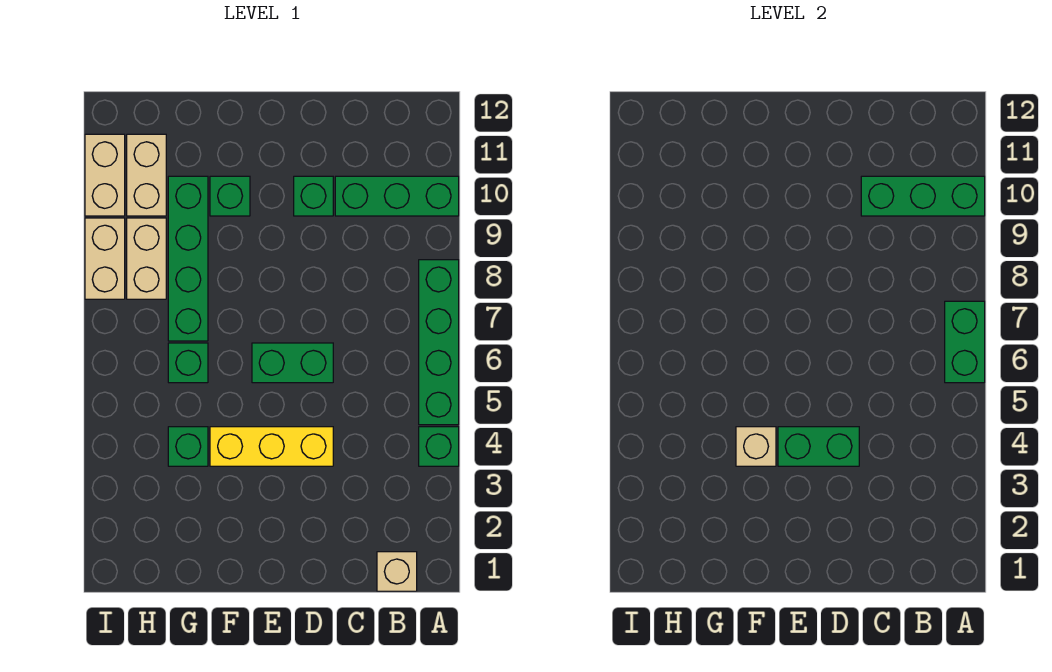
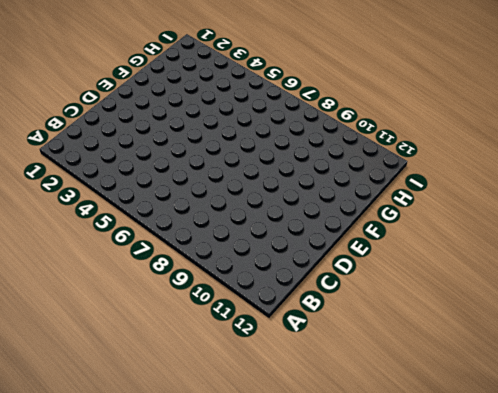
none -> green 1x1 brick [419,427,459,466]
none -> green 1x4 brick [419,260,459,425]
none -> green 1x3 brick [335,176,459,216]

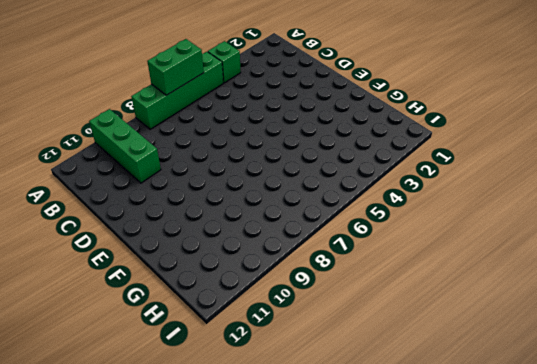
none -> tan 1x1 brick [377,552,417,591]
none -> yellow 1x3 brick [210,427,333,466]
none -> green 1x2 brick [252,343,333,383]

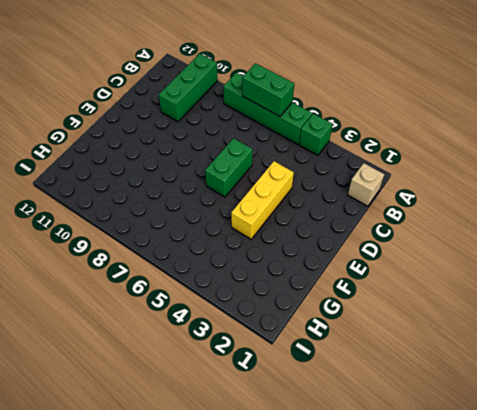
none -> green 1x1 brick [294,176,333,216]
none -> green 1x1 brick [210,176,250,216]
none -> green 1x1 brick [168,427,208,466]

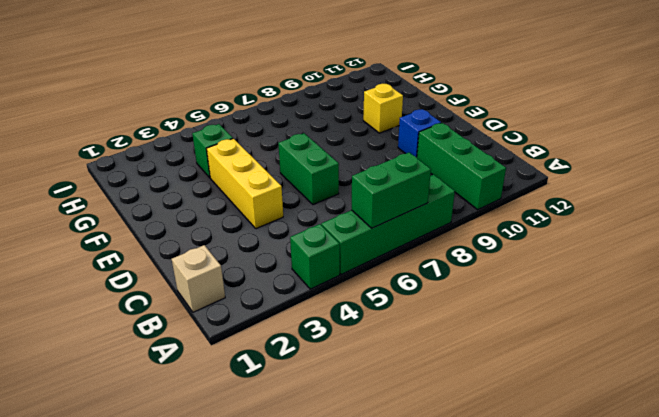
blue 1x1 brick [398,109,441,158] -> green 1x1 brick [294,176,333,216]
yellow 1x1 brick [363,84,403,133] -> green 1x1 brick [210,176,250,216]
none -> green 1x1 brick [168,343,208,383]
none -> green 1x4 brick [168,176,208,341]
none -> tan 1x2 brick [127,218,166,299]

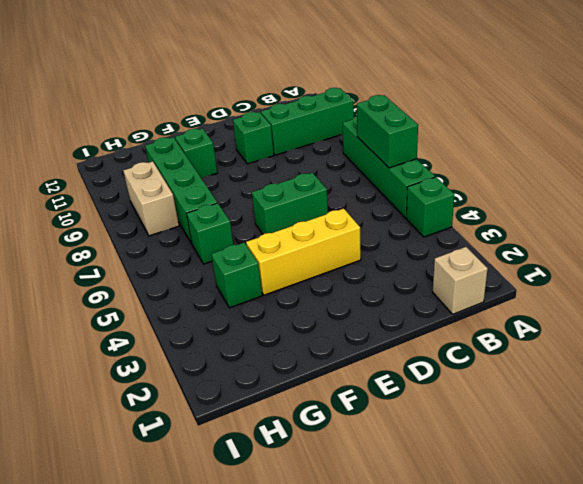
none -> tan 1x2 brick [127,134,166,216]
none -> tan 1x2 brick [85,218,125,299]
none -> tan 1x2 brick [85,134,125,216]

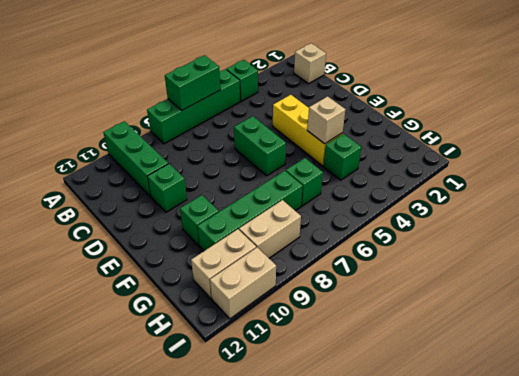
none -> tan 1x2 brick [85,218,125,299]
none -> green 1x3 brick [861,176,985,216]
none -> green 1x2 brick [778,427,859,466]

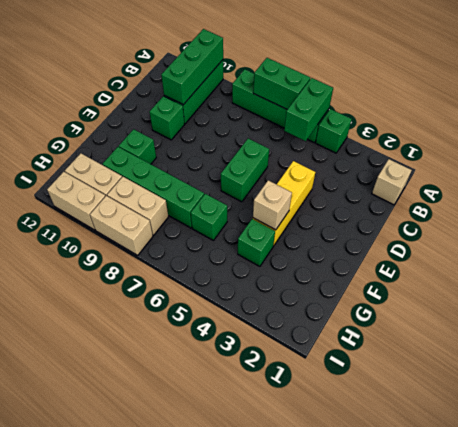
green 1x2 brick [284,78,333,141] -> green 1x2 brick moved to [778,427,859,466]

